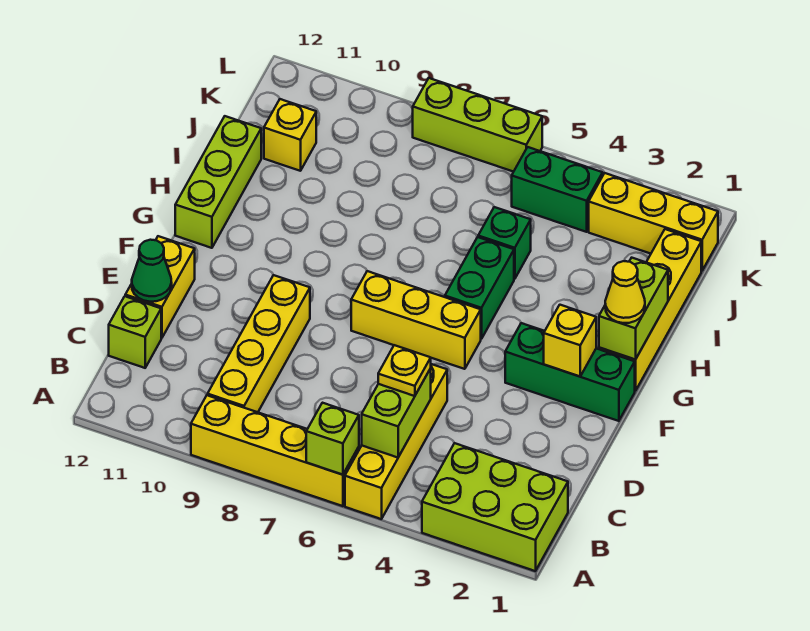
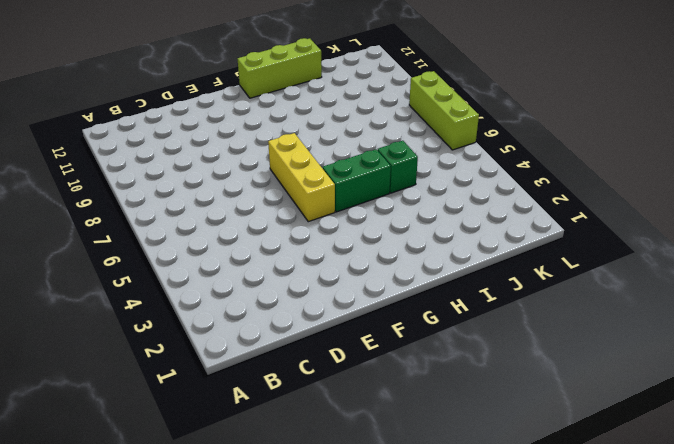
none -> lime 2x3 brick [422,443,568,571]
none -> yellow 1x4 brick [345,364,447,519]
none -> yellow 1x4 brick [191,395,359,506]

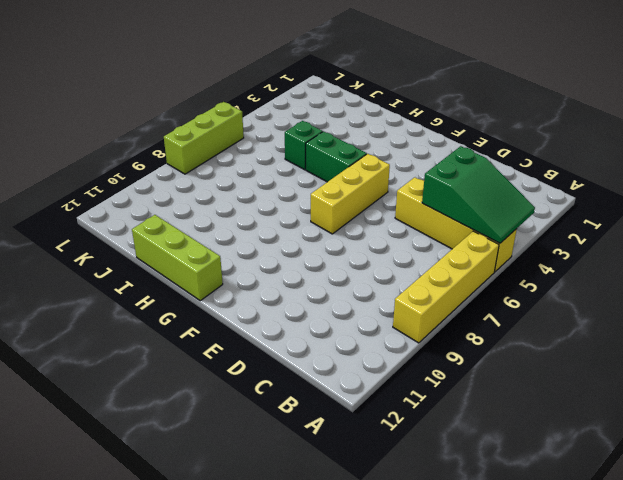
green 2x3 slope [422,146,535,243] -> lime 1x2 brick [362,369,431,458]
none -> lime 2x3 brick [422,443,568,571]
none -> yellow 1x4 brick [208,275,310,412]
none -> lime 1x1 brick [109,296,161,368]

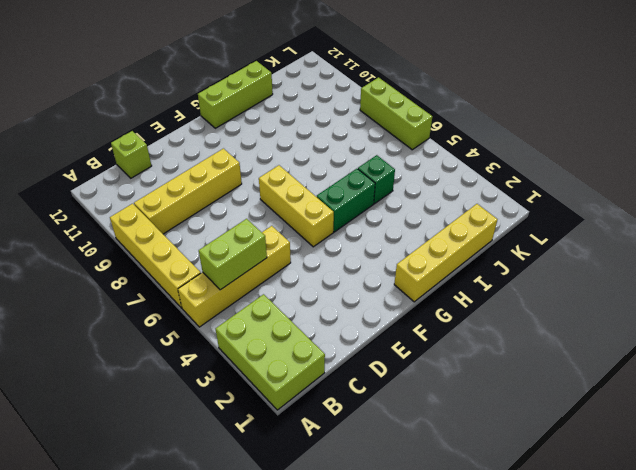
none -> yellow 1x2 brick [125,236,195,338]
none -> green 1x3 brick [505,323,635,421]
none -> yellow 1x1 brick [264,99,316,171]

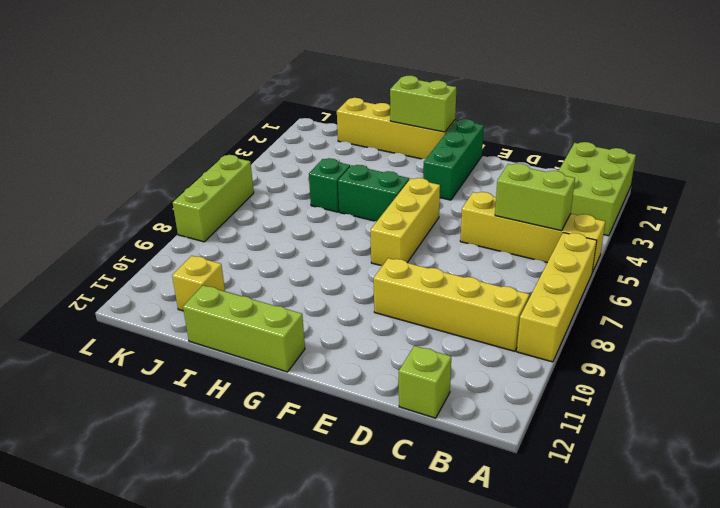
none -> yellow 1x2 brick [125,236,195,338]
none -> yellow 1x3 brick [589,173,718,271]
none -> green 1x2 brick [512,147,603,232]

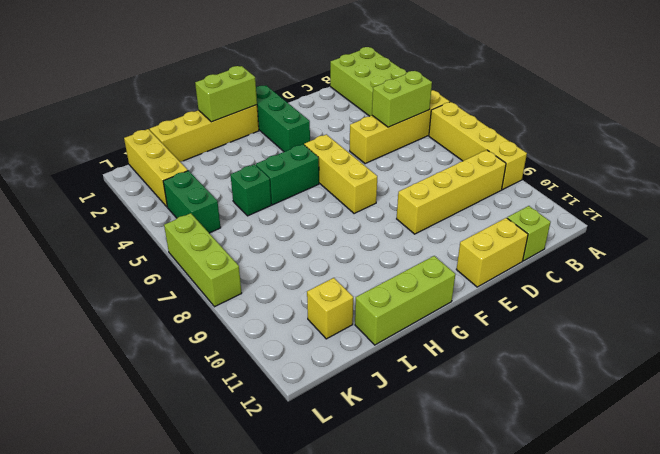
none -> lime 1x1 brick [306,403,359,475]
none -> green 1x1 cone [132,240,172,302]
none -> yellow 1x1 brick [544,305,596,376]

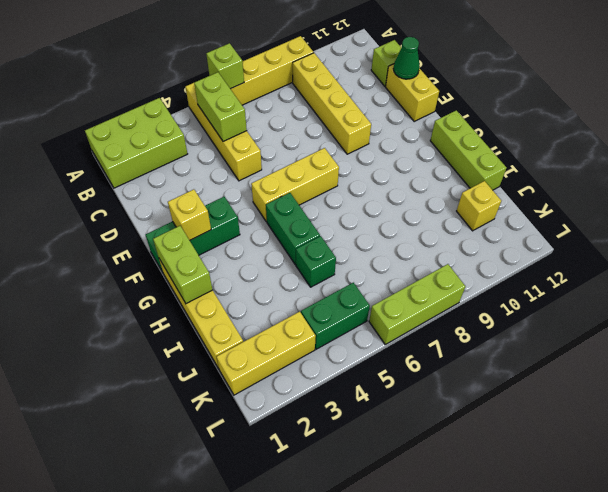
none -> yellow 1x1 plate [378,345,431,396]
none -> yellow 1x1 cone [605,261,645,323]

